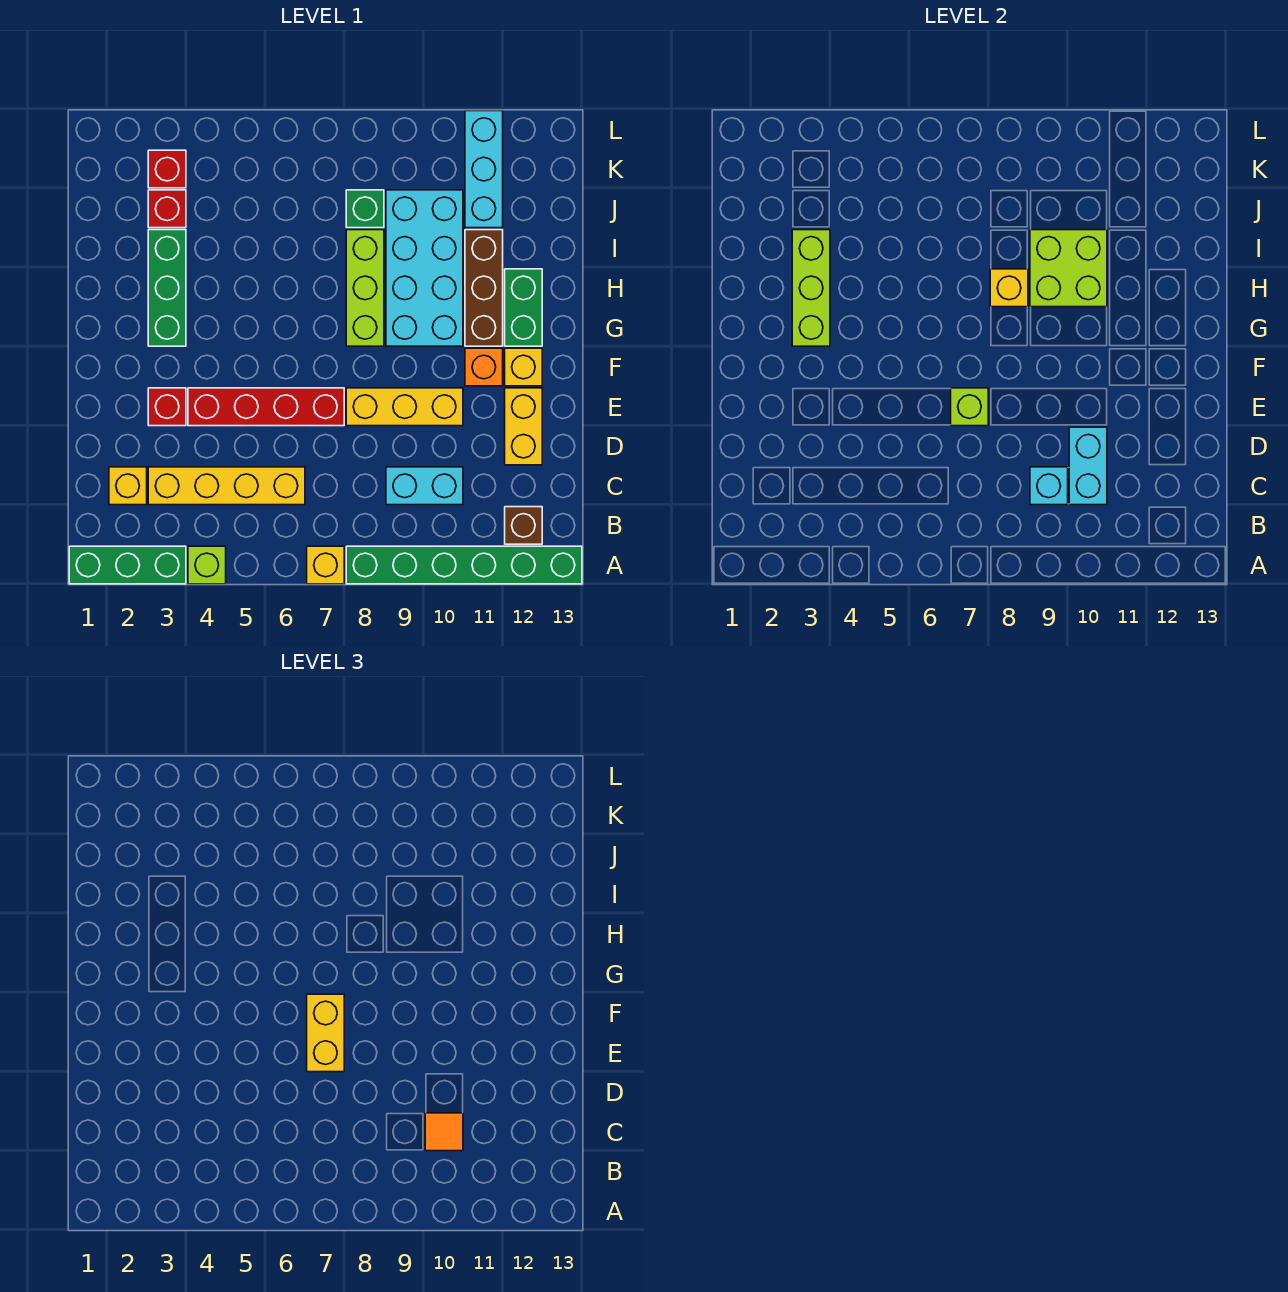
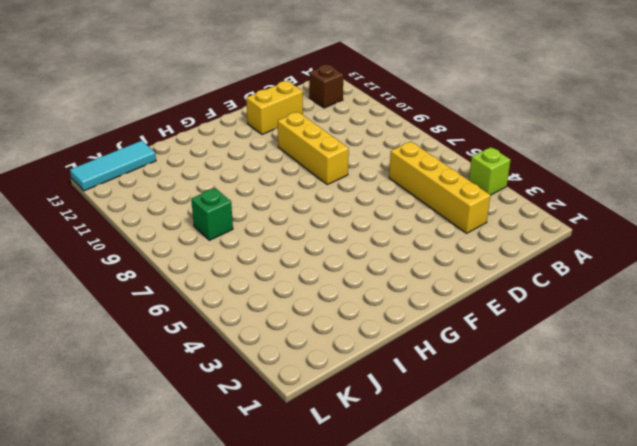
cyan 1x3 tile [70,141,156,191] -> none
none -> green 1x3 brick [69,546,186,584]
none -> yellow 1x1 brick [307,546,344,584]
none -> green 1x6 brick [346,546,582,584]
none -> yellow 1x1 brick [109,467,147,505]

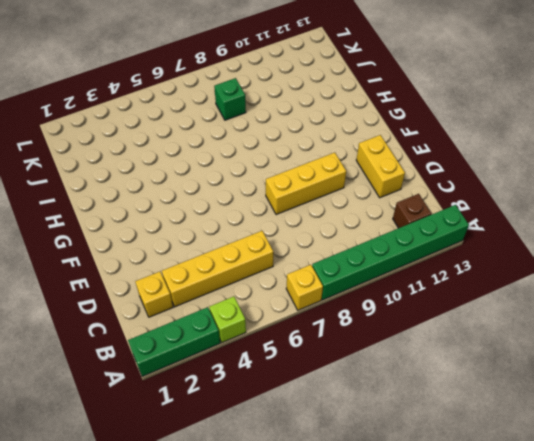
none -> cyan 1x2 brick [386,467,463,505]
none -> red 1x1 brick [148,388,186,426]
none -> red 1x4 brick [188,388,344,426]
none -> orange 1x1 brick [465,348,503,386]

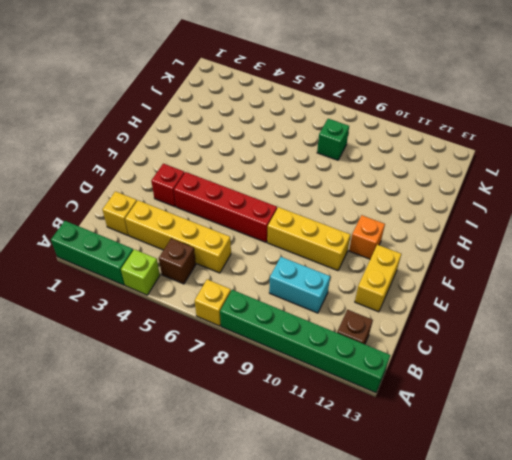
brown 1x1 brick [159,238,196,284] -> none
none -> yellow 1x1 brick [505,348,542,386]
none -> green 1x3 brick [148,230,186,346]
none -> lime 1x3 brick [346,230,384,346]
none -> cyan 2x4 brick [386,190,463,346]

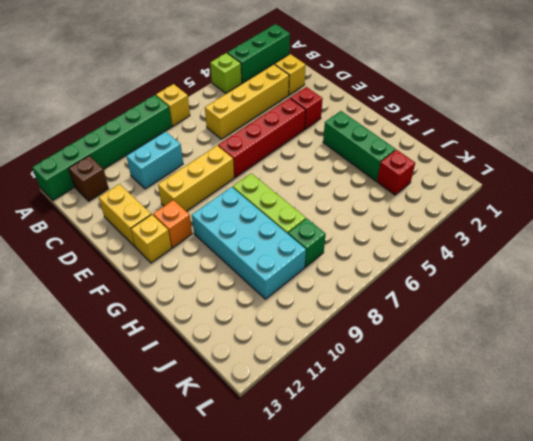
none -> brown 1x3 brick [465,230,503,346]
none -> green 1x2 brick [505,269,542,346]
none -> cyan 1x3 brick [465,111,503,228]
none -> red 1x1 brick [148,150,186,188]

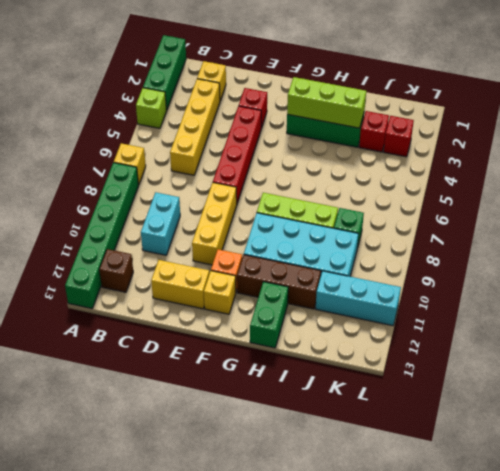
green 1x2 brick [250,282,288,348] -> green 1x2 brick turned to [505,269,542,346]
none -> cyan 1x1 brick [1030,467,1068,505]
none -> cyan 1x2 brick [1069,427,1107,505]
none -> lime 1x1 brick [951,388,988,426]
none -> yellow 1x1 brick [990,269,1028,307]

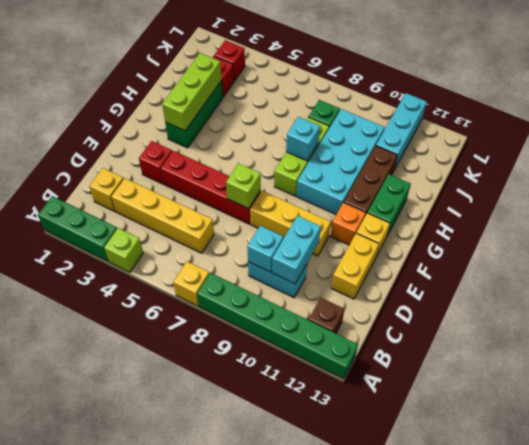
cyan 1x1 brick [286,117,320,161] -> yellow 1x1 brick [990,269,1028,307]
none -> lime 2x2 brick [1030,230,1107,307]
none -> orange 1x1 tile [425,1113,463,1151]
none -> yellow 1x2 brick [307,994,344,1072]

